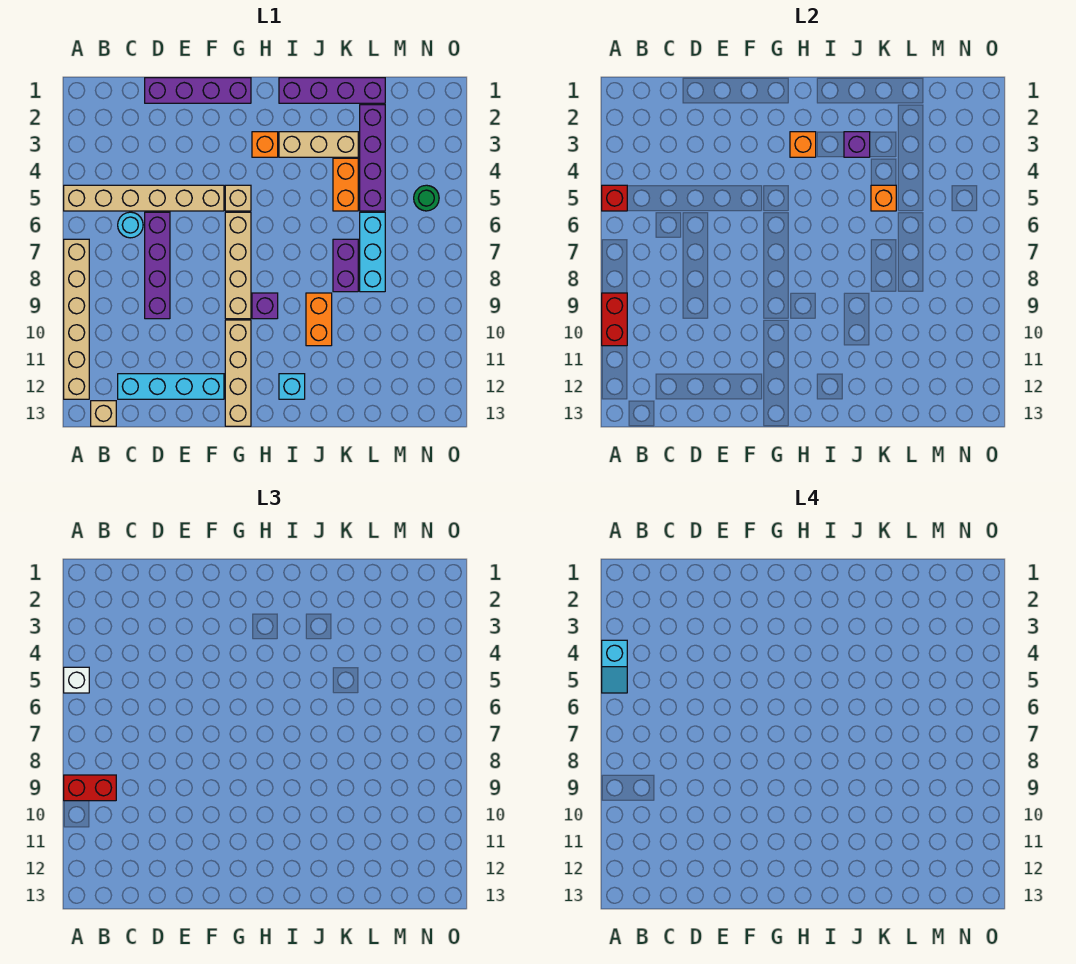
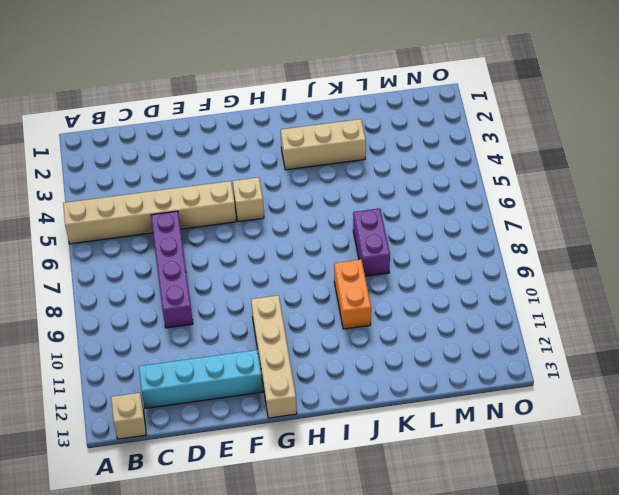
none -> tan 1x6 brick [64,239,89,399]
none -> cyan 1x1 round brick [118,212,143,238]
none -> purple 1x4 brick [145,78,251,103]

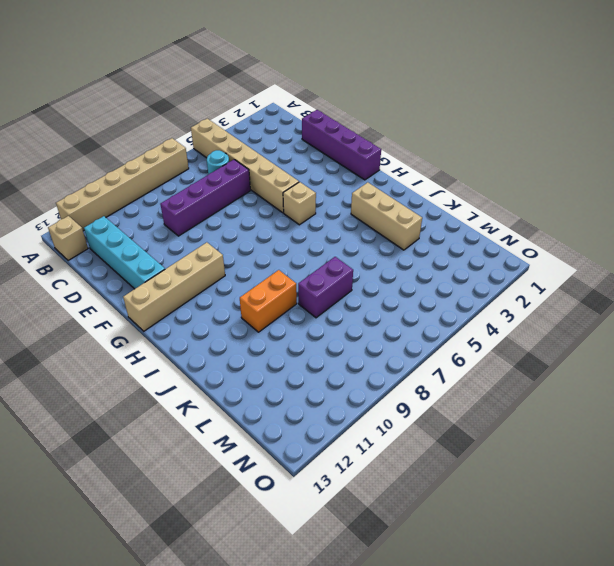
none -> tan 1x4 brick [225,212,251,319]
none -> orange 1x1 brick [252,132,278,157]
none -> purple 1x1 brick [252,293,278,319]

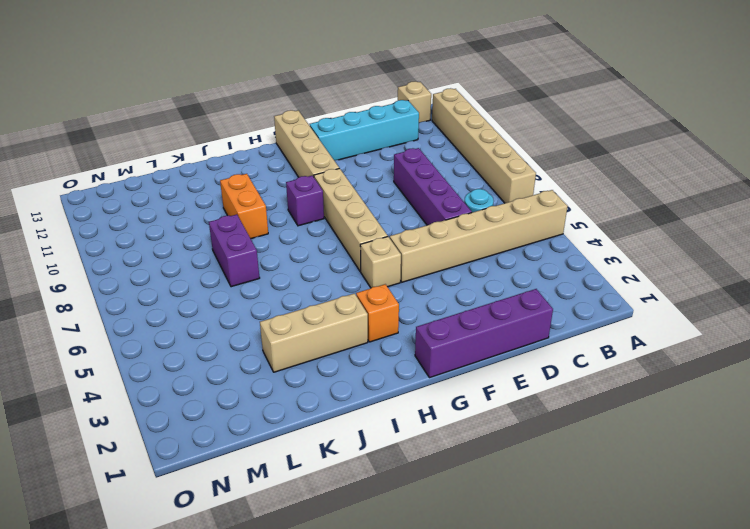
none -> purple 1x4 brick [279,78,385,103]
none -> cyan 1x1 brick [279,374,305,399]
none -> orange 1x2 brick [333,158,358,211]

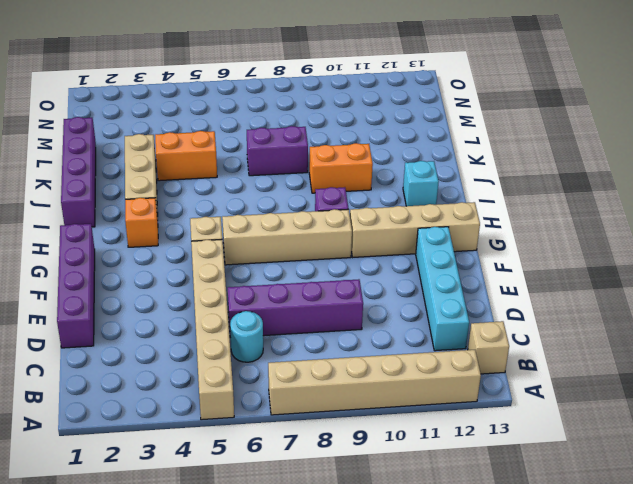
none -> purple 1x4 brick [360,105,385,211]
none -> cyan 1x3 brick [360,212,385,292]
none -> green 1x1 round brick [414,185,439,211]

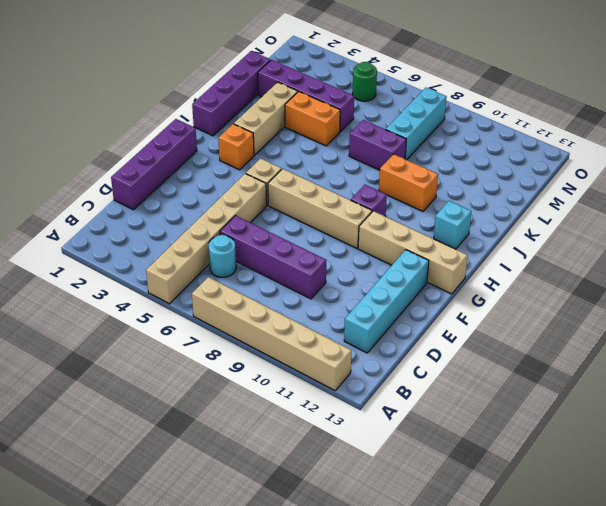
cyan 1x3 brick [386,88,447,160] -> cyan 1x3 brick turned to [360,212,385,292]
none -> tan 1x1 brick [91,401,116,426]
none -> red 1x1 brick [602,185,627,211]
none -> red 1x2 brick [602,293,627,346]

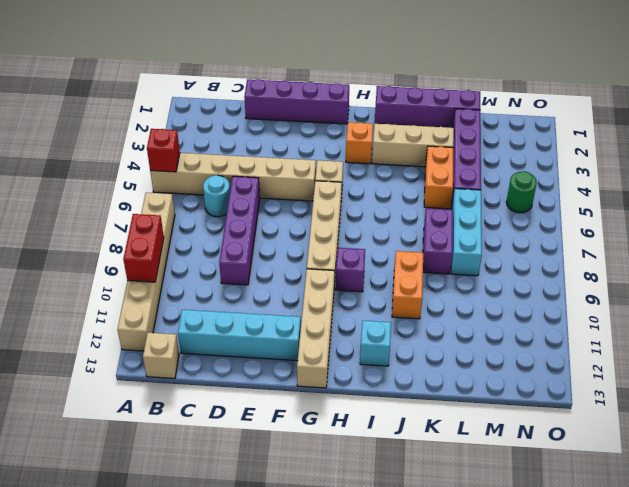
none -> orange 1x1 brick [790,132,816,157]
none -> purple 1x1 brick [844,132,870,157]
none -> orange 1x1 brick [871,185,896,211]

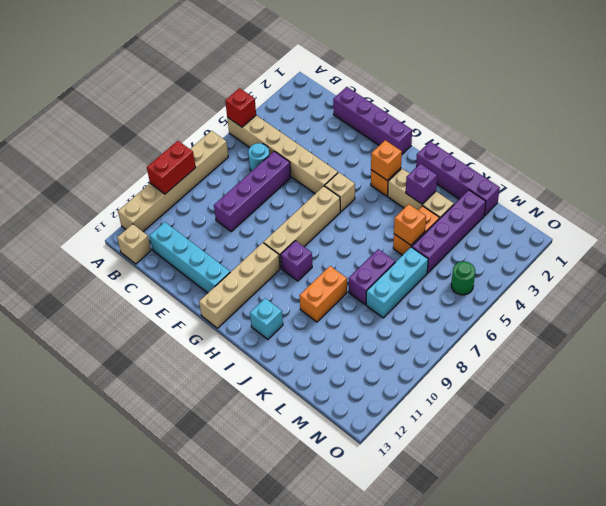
none -> white 1x1 brick [64,667,89,693]
none -> red 1x2 brick [64,775,116,801]
none -> cyan 1x2 slope [602,640,627,693]

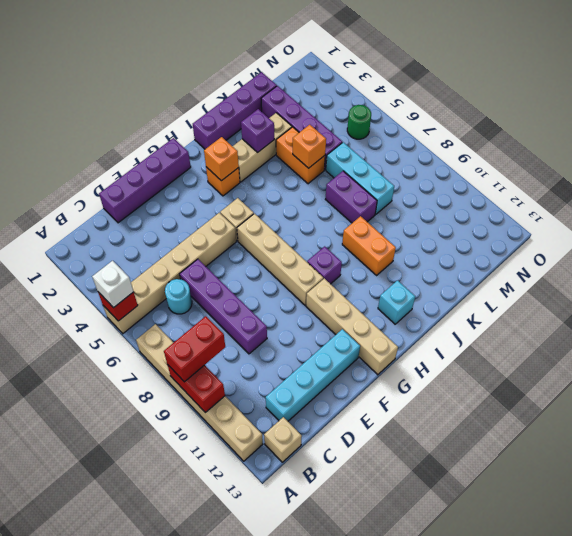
none -> cyan 1x2 slope [602,640,627,693]

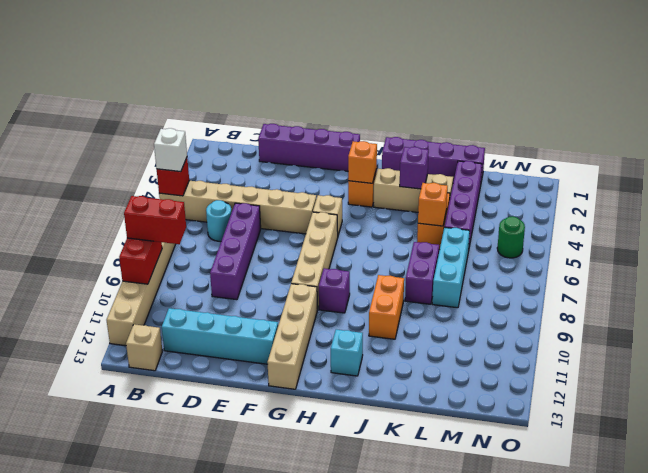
none -> cyan 1x2 slope [602,640,627,693]

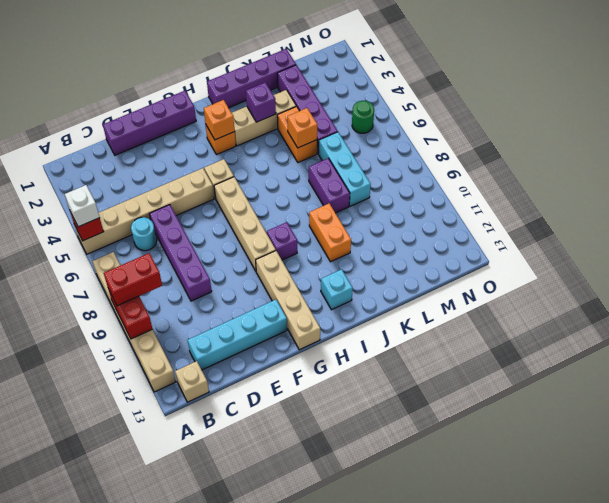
none -> cyan 1x2 slope [602,640,627,693]

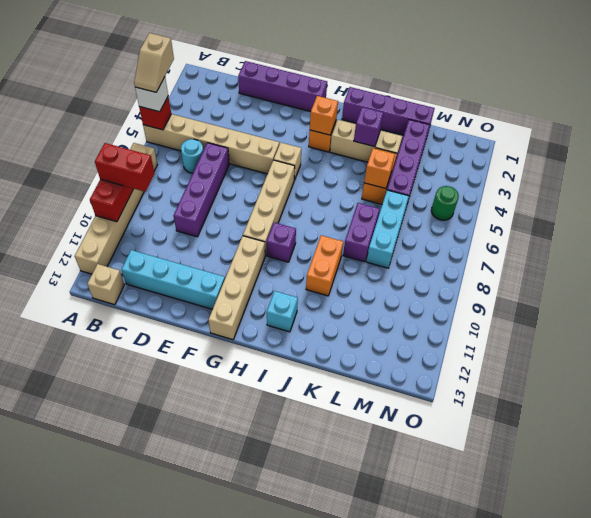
tan 1x2 slope [134,33,174,92] -> cyan 1x2 slope [602,640,627,693]

